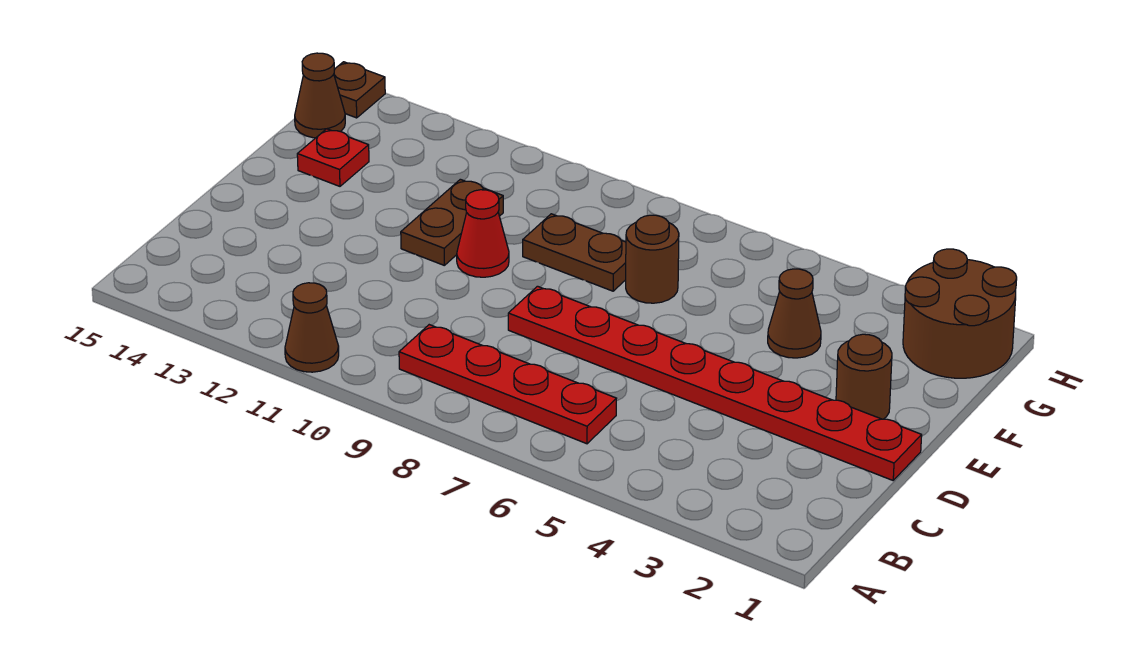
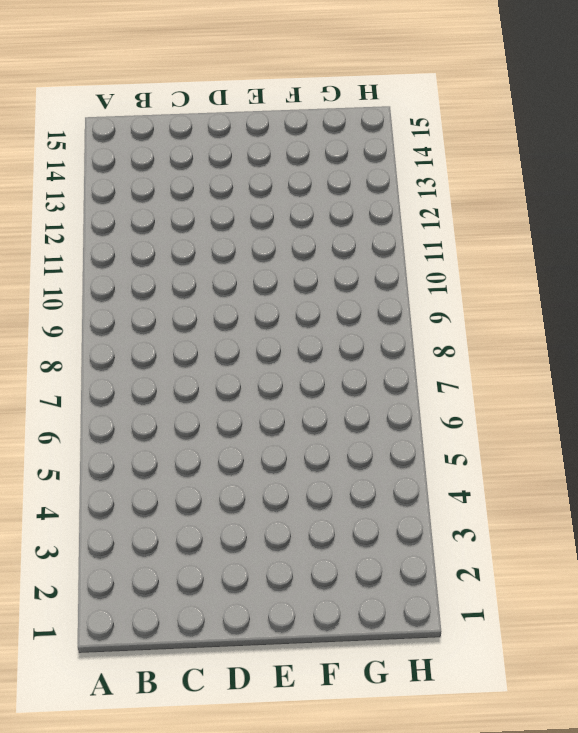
none -> brown 1x1 cone [285,283,339,372]
none -> red 1x4 plate [399,325,617,444]
none -> red 1x8 plate [508,286,922,480]

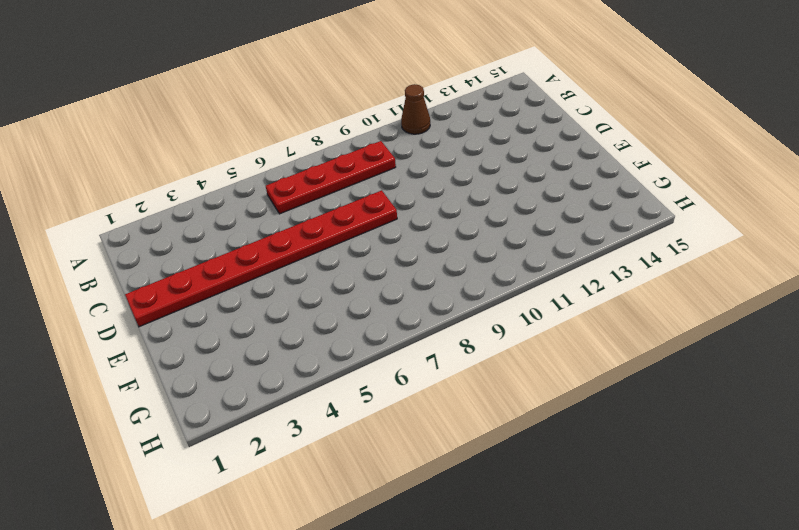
none -> brown 1x1 round brick [836,334,892,419]
none -> red 1x1 cone [457,190,509,277]
none -> brown 1x2 plate [401,179,503,265]

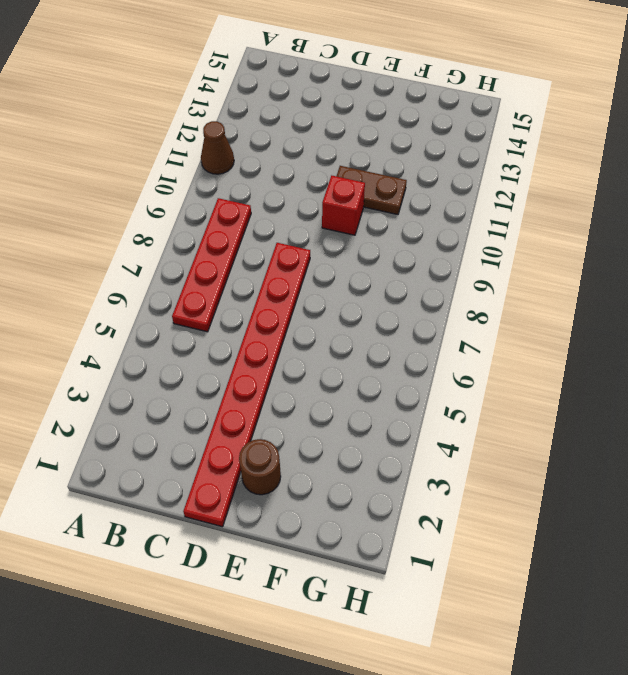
red 1x1 brick [322,176,365,235] -> red 1x1 cone [457,190,509,277]
none -> brown 1x1 cone [768,269,821,358]
none -> brown 1x1 round brick [626,215,679,303]
none -> brown 1x2 plate [523,214,626,291]

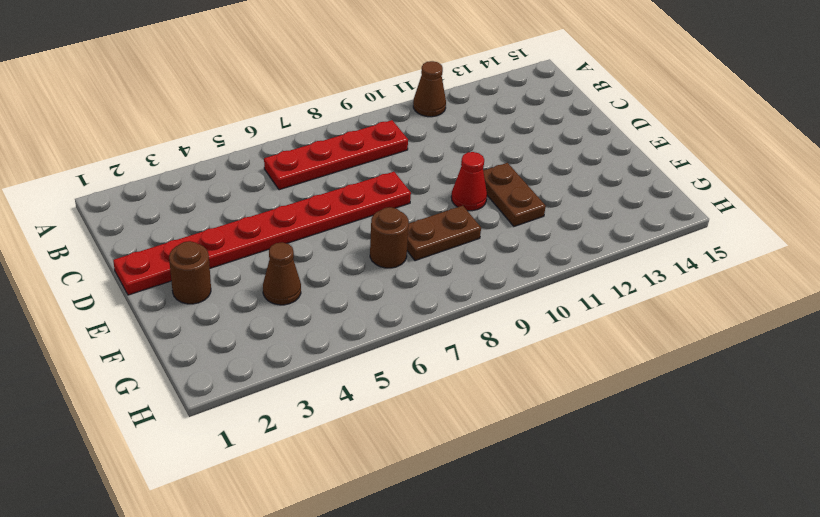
none -> red 1x1 plate [297,129,369,186]
none -> brown 2x2 round brick [903,249,1017,378]
none -> brown 1x1 cone [295,53,345,138]

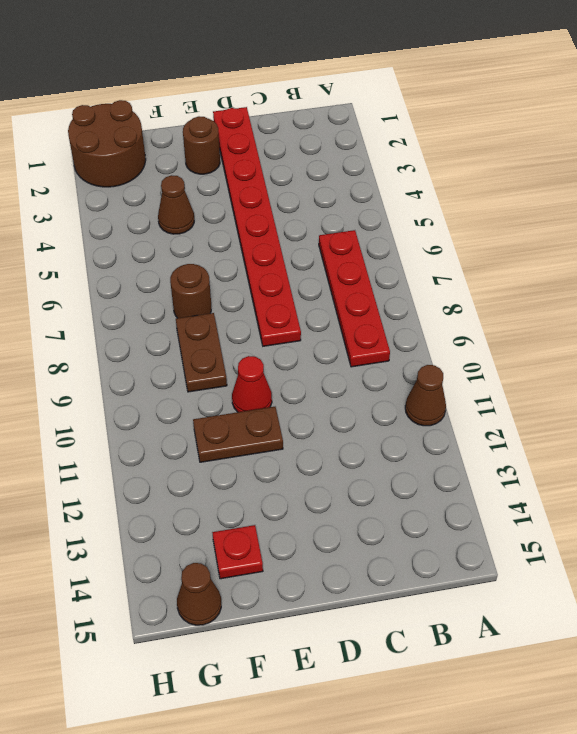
none -> brown 1x1 plate [334,62,385,118]

